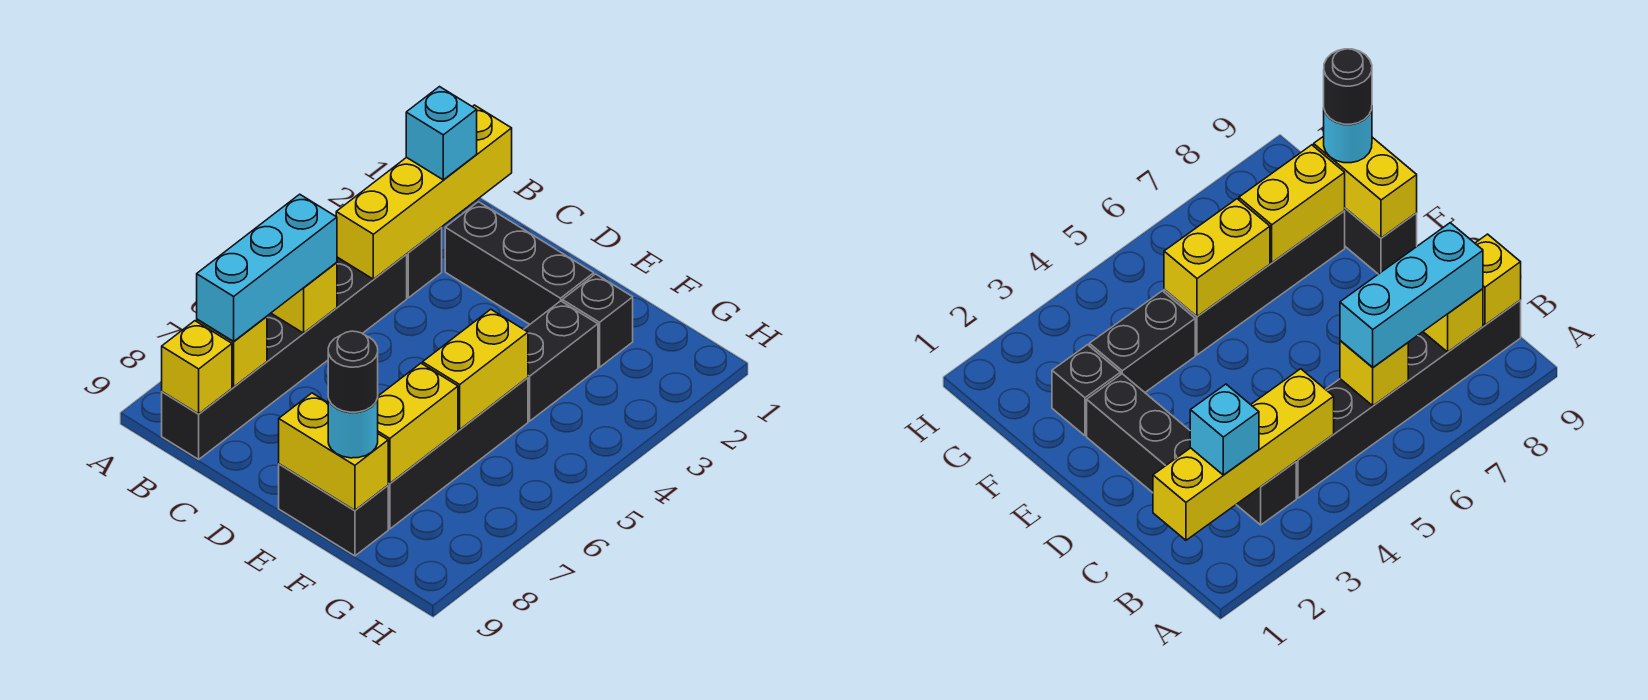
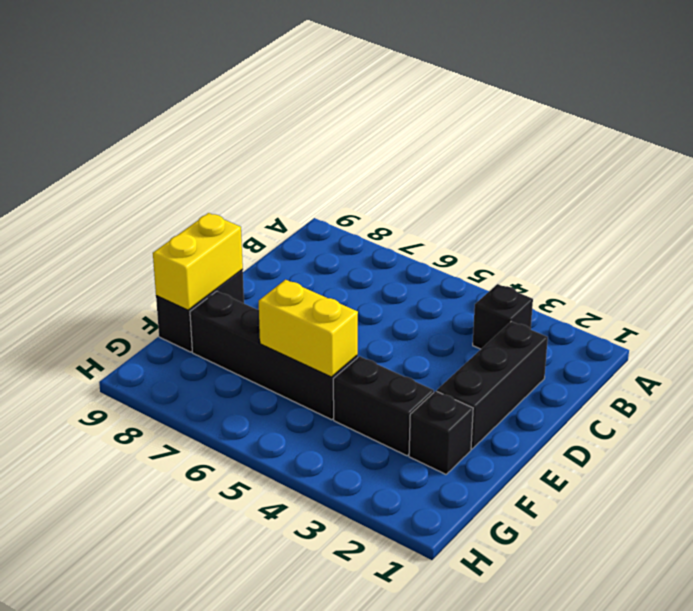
none -> black 1x6 brick [162,254,407,459]
none -> yellow 1x4 brick [336,105,512,279]
none -> yellow 1x1 brick [271,263,337,333]

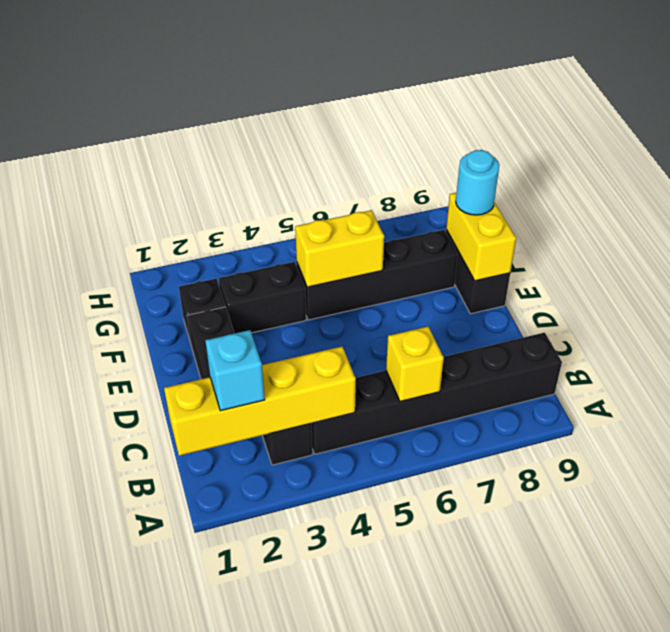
none -> yellow 1x1 brick [197,316,267,387]
none -> yellow 1x1 brick [162,321,232,414]
none -> yellow 1x2 brick [377,363,458,483]

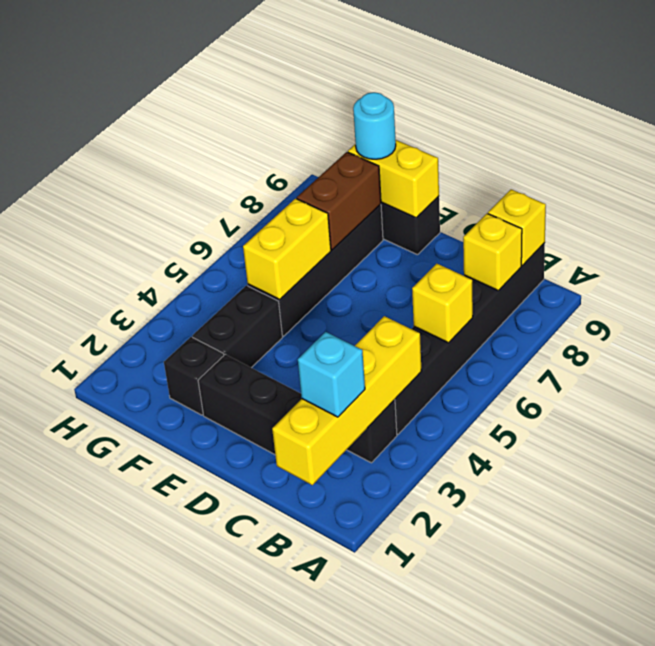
brown 1x2 brick [297,152,381,250] -> yellow 1x2 brick [377,363,458,483]
none -> cyan 1x3 brick [197,194,337,341]
none -> black 1x1 round brick [328,331,378,412]

